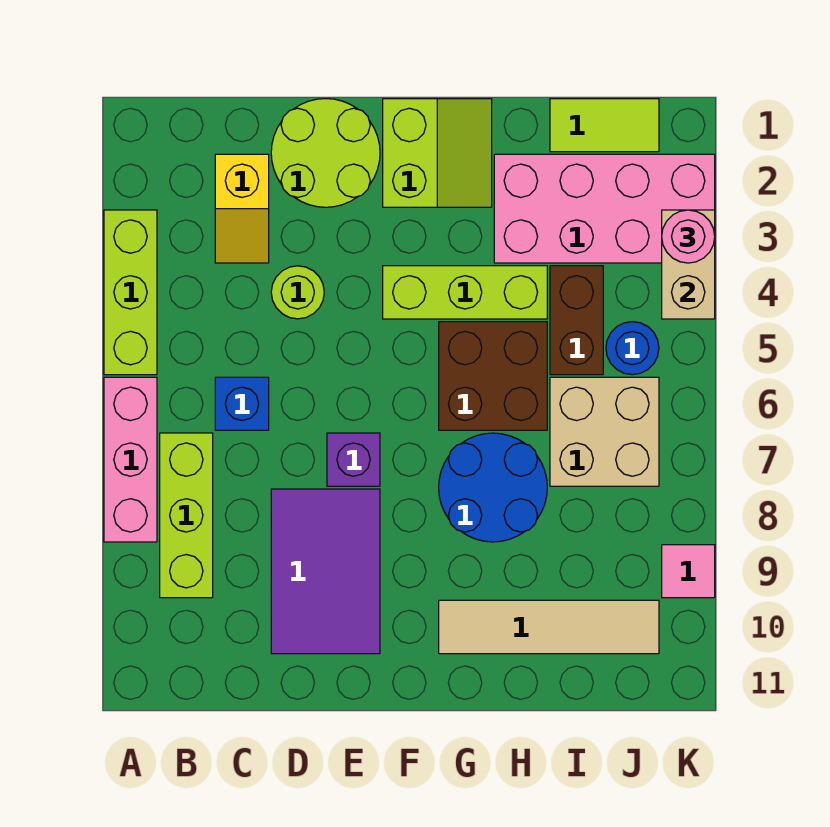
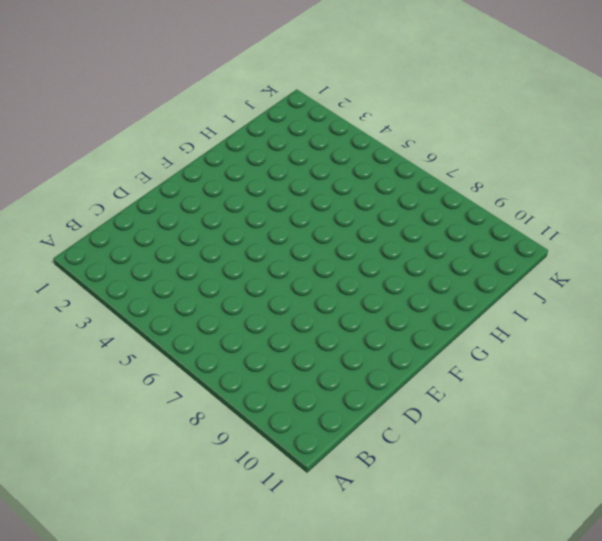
none -> lime 1x3 brick [104,210,157,375]
none -> pink 1x3 brick [104,377,157,542]
none -> lime 1x3 brick [160,433,213,598]

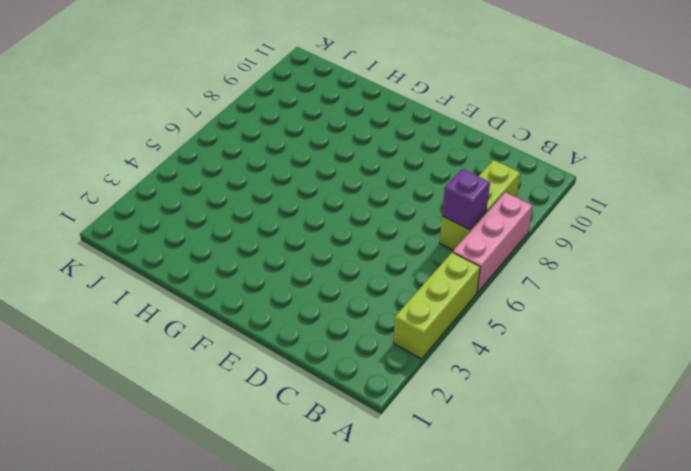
purple 1x1 brick [442,169,490,230] -> purple 1x1 brick moved to [327,433,380,486]
none -> yellow 1x2 slope [215,154,269,263]
none -> blue 1x1 brick [215,377,269,430]
none -> lime 2x2 round brick [271,99,380,207]

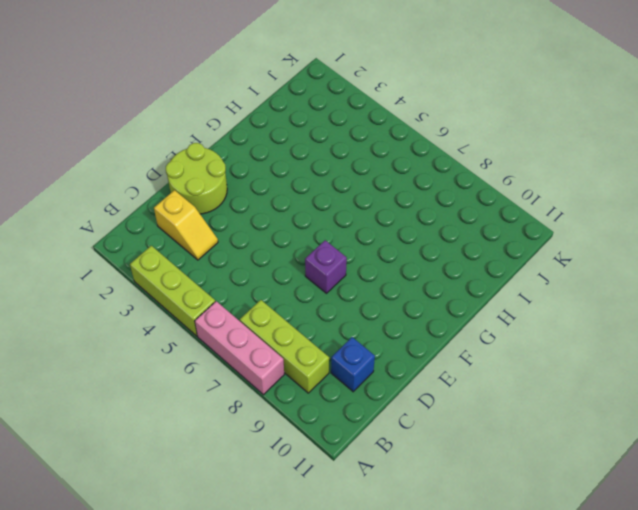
blue 1x1 brick [331,337,375,392] -> blue 1x1 brick moved to [215,377,269,430]
none -> lime 1x1 round brick [271,266,324,319]
none -> purple 2x3 tile [271,489,380,654]
none -> lime 2x2 slope [383,99,492,207]

